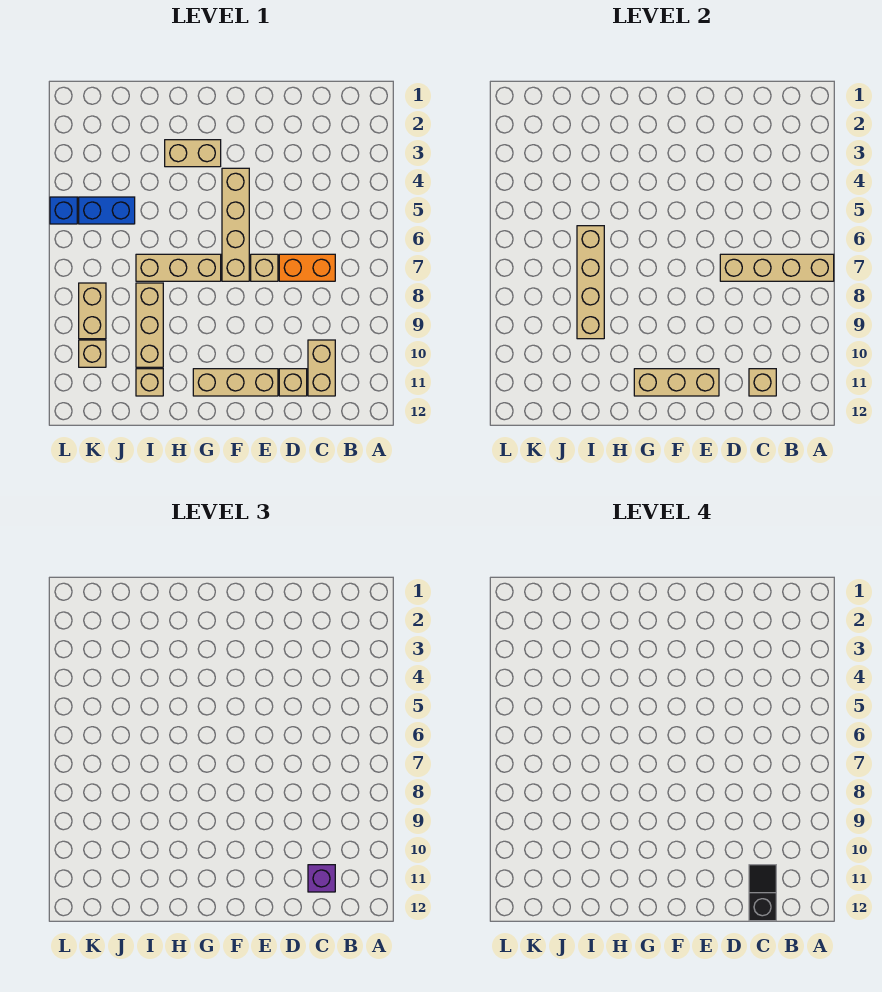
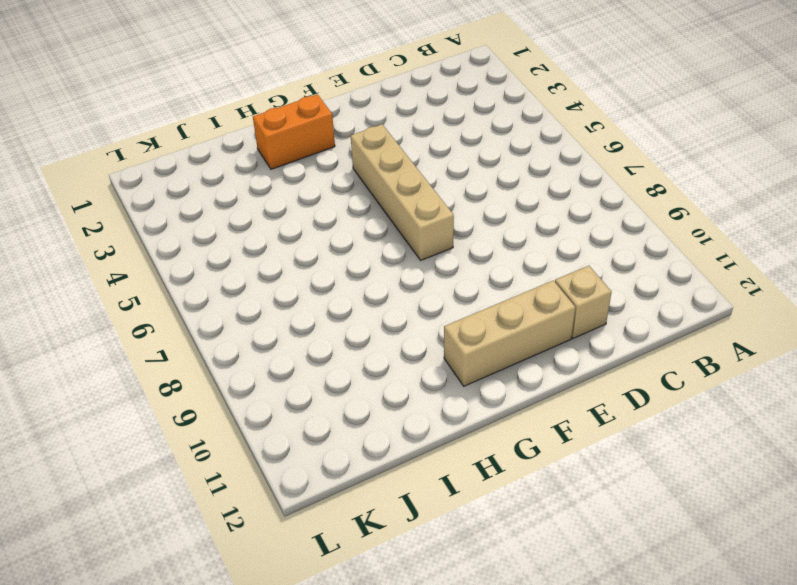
orange 1x2 brick [253,94,335,169] -> orange 1x2 brick moved to [279,254,335,281]
none -> tan 1x2 brick [308,340,335,396]
none -> tan 1x1 brick [251,254,278,281]
none -> tan 1x2 brick [165,140,221,167]

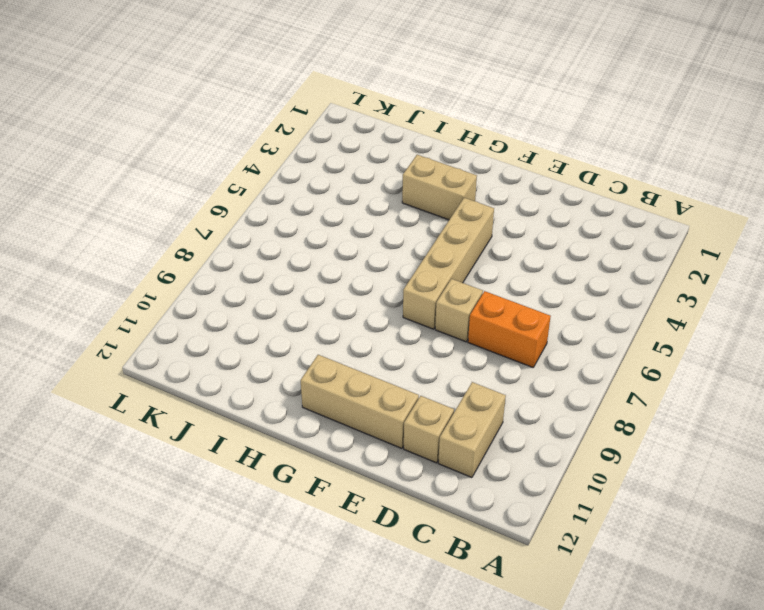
none -> tan 1x3 brick [136,254,221,281]
none -> tan 1x3 brick [136,283,163,367]
none -> tan 1x1 brick [136,369,163,396]

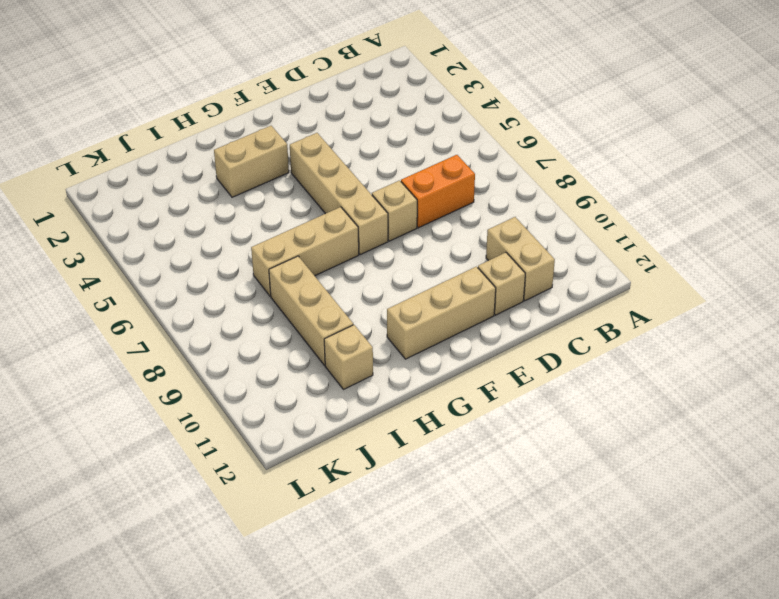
none -> blue 1x2 brick [79,197,135,224]
none -> tan 1x2 brick [79,283,106,339]
none -> tan 1x1 brick [79,340,106,367]

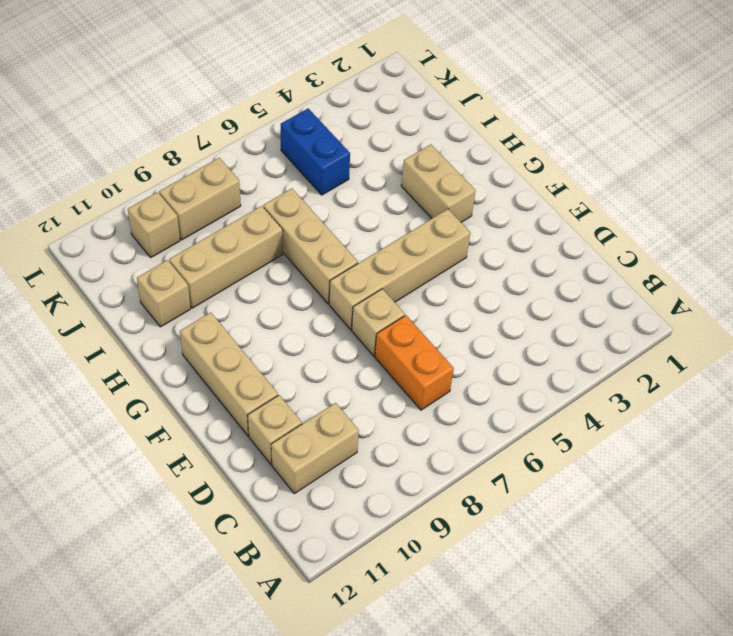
none -> blue 1x1 brick [50,197,77,224]
none -> tan 1x4 brick [720,254,834,281]
none -> tan 1x1 brick [749,369,776,396]

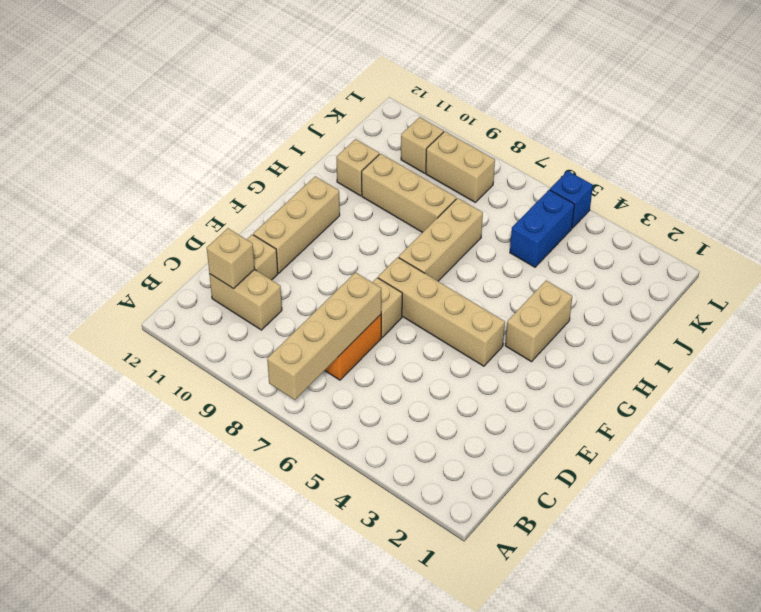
none -> tan 1x3 brick [634,369,719,396]
none -> tan 1x4 brick [577,226,604,339]
none -> purple 1x1 brick [308,865,335,892]

